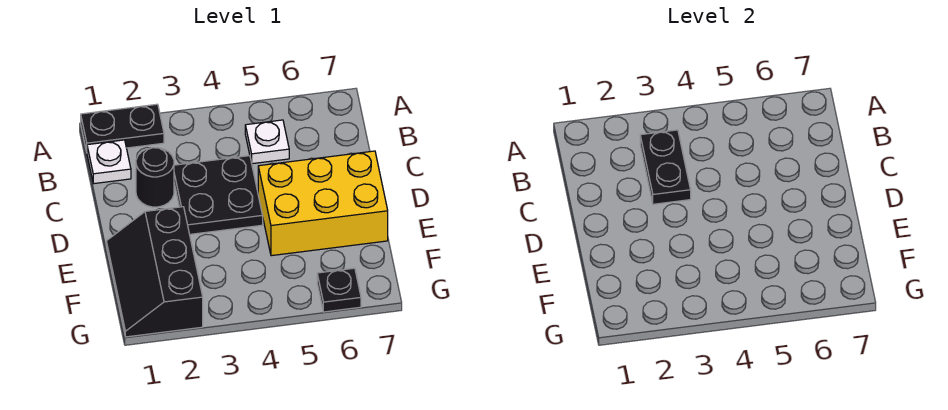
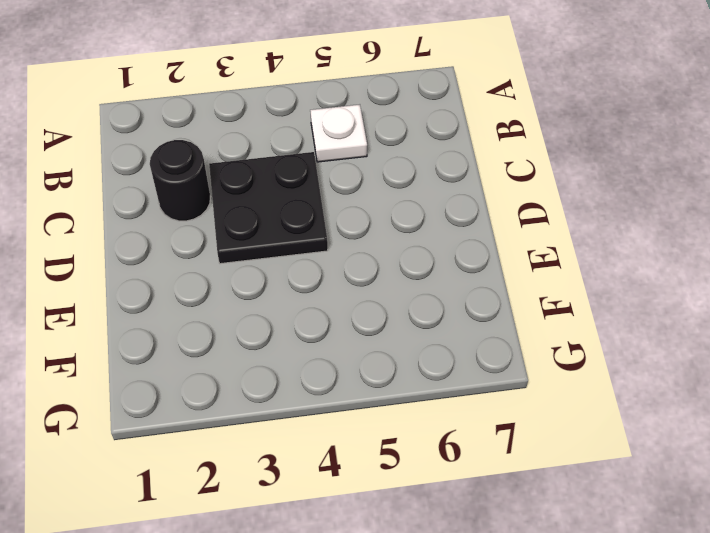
none -> black 1x2 plate [81,104,164,151]
none -> white 1x1 plate [87,140,131,184]

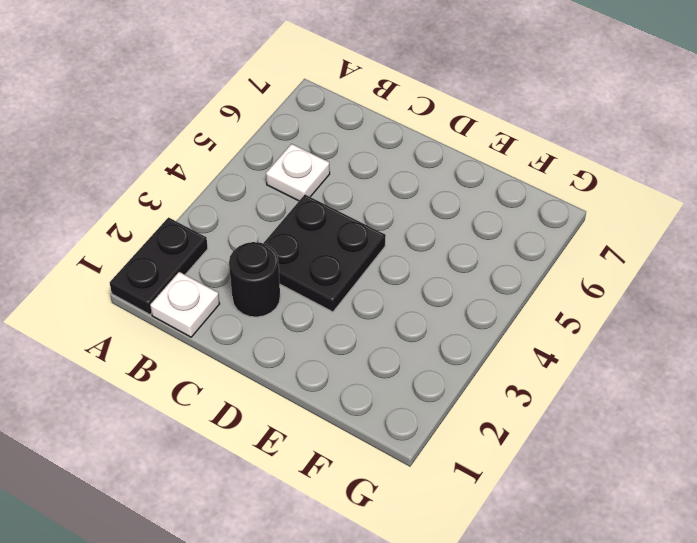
none -> yellow 2x3 brick [258,151,388,256]
none -> black 2x3 slope [106,207,203,337]

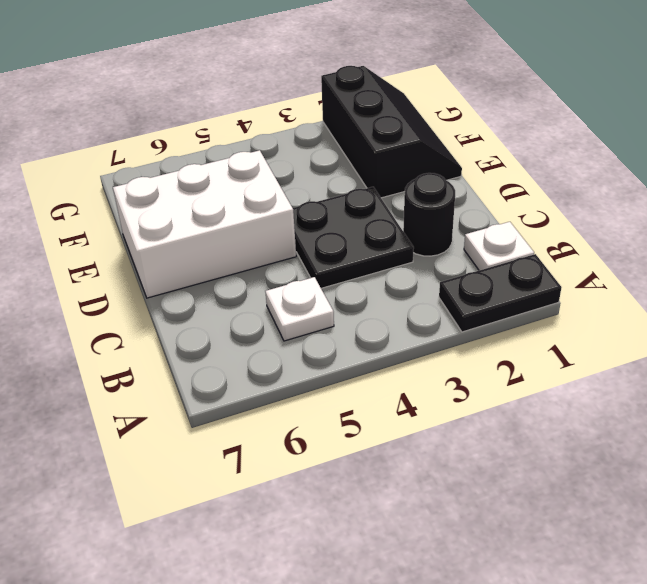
white 2x3 brick [113,150,296,298] -> yellow 2x3 brick [258,151,388,256]
none -> black 1x1 plate [317,268,361,312]
none -> black 1x2 plate [640,130,691,204]

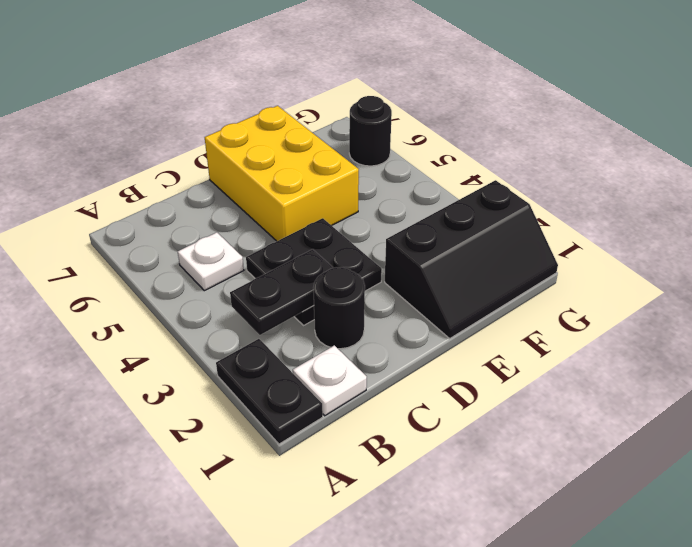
black 1x1 round brick [349,96,392,166] -> black 1x1 plate [317,268,361,312]

